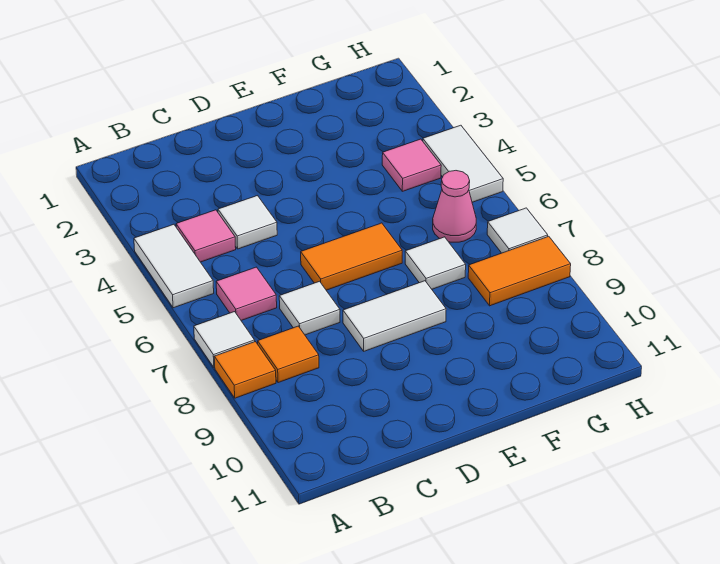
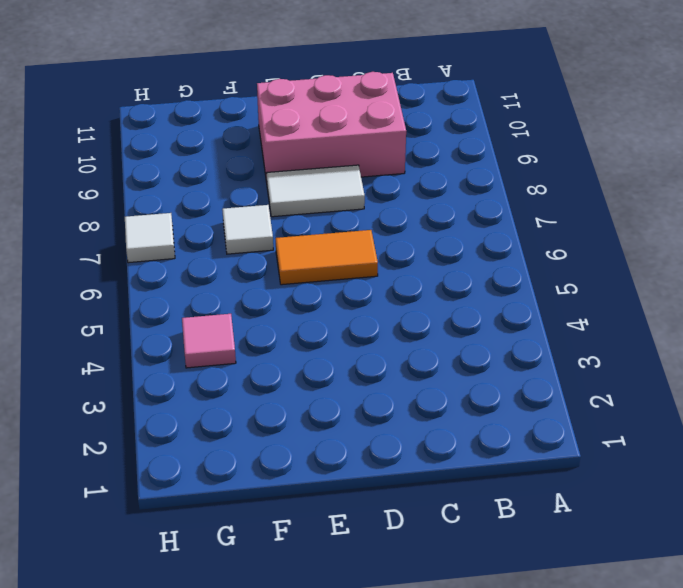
pink 2x3 brick [257,72,406,182] -> none
none -> white 1x2 tile [134,224,214,308]
none -> white 1x1 tile [194,312,255,368]
none -> orange 1x1 tile [214,342,276,398]

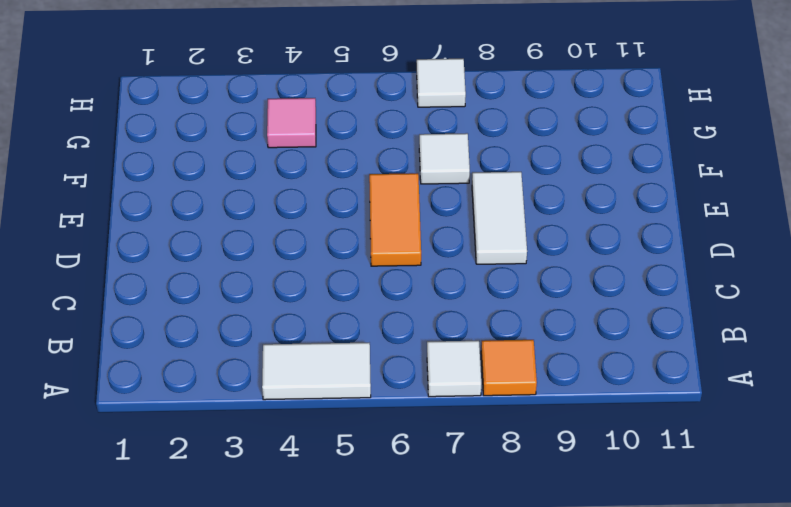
none -> pink 1x1 tile [176,210,236,262]
none -> pink 1x1 tile [216,267,277,321]
none -> orange 1x1 tile [258,326,319,383]

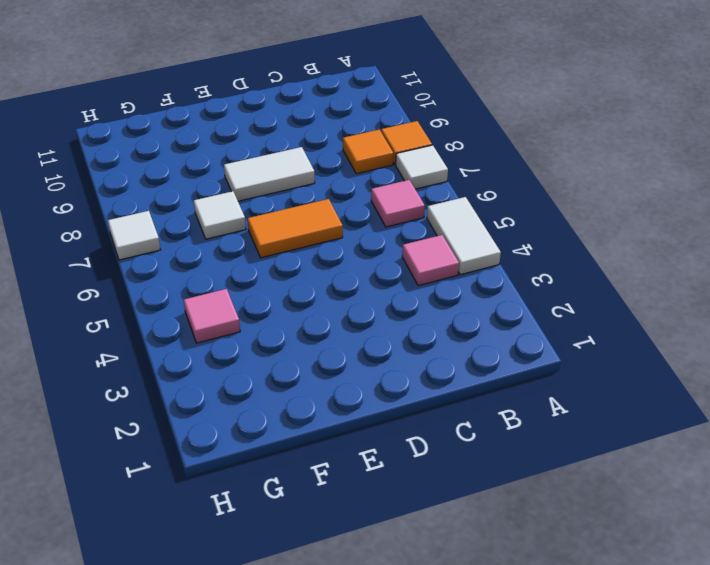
none -> white 1x1 tile [218,196,277,249]
none -> white 1x1 tile [279,281,340,335]
none -> pink 1x1 cone [433,171,476,242]

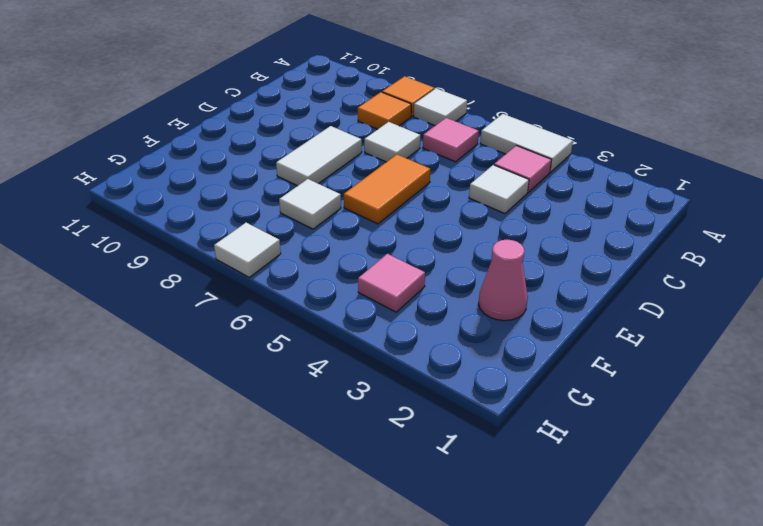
pink 1x1 cone [479,240,528,321] -> pink 1x1 cone moved to [433,171,476,242]
none -> orange 1x2 tile [468,236,571,306]
none -> white 1x2 tile [423,125,503,202]

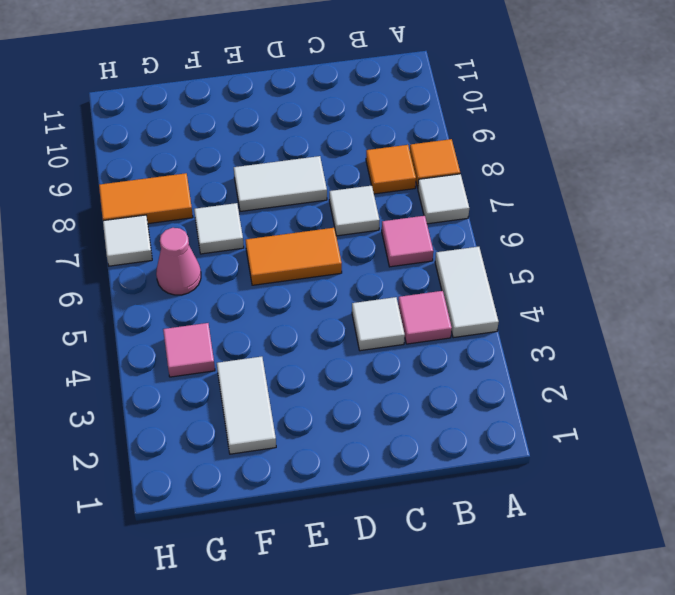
white 1x2 tile [217,357,276,454] -> white 1x2 tile moved to [423,125,503,202]

